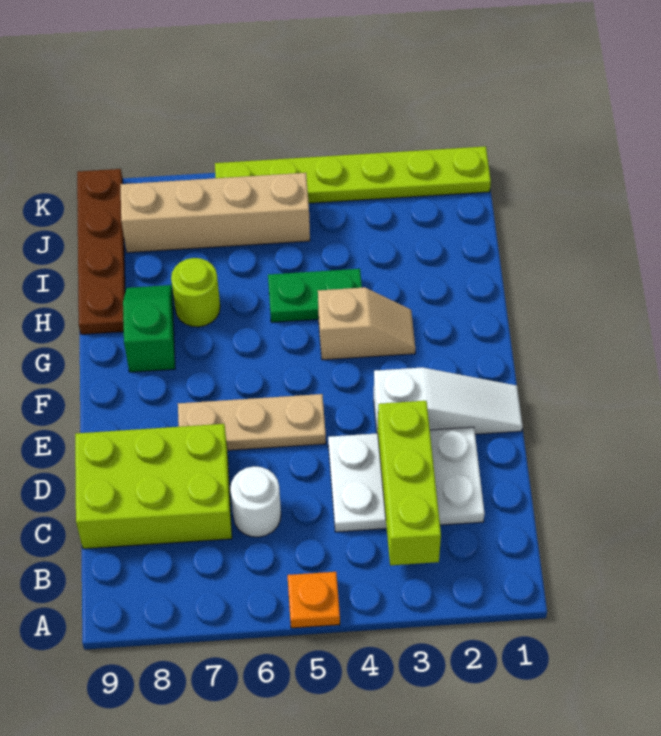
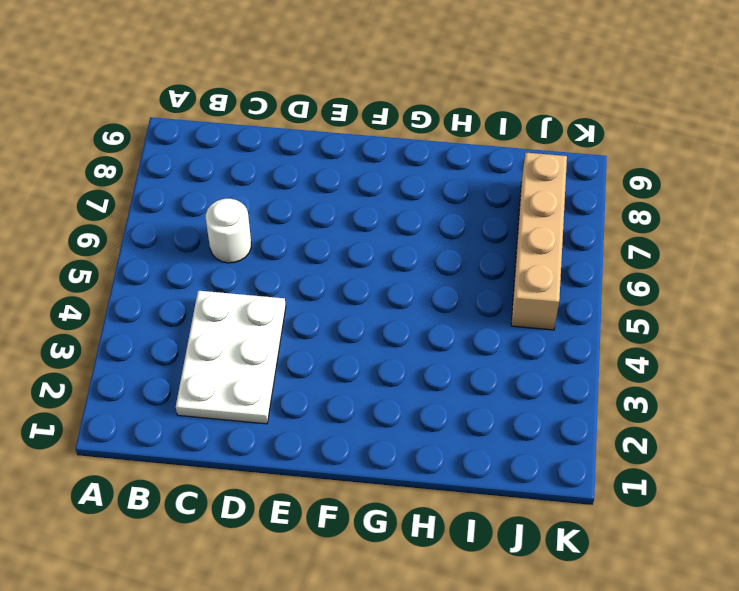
none -> orange 1x1 plate [287,572,340,628]
none -> lime 2x3 brick [75,424,232,549]
none -> white 1x3 slope [374,367,523,434]

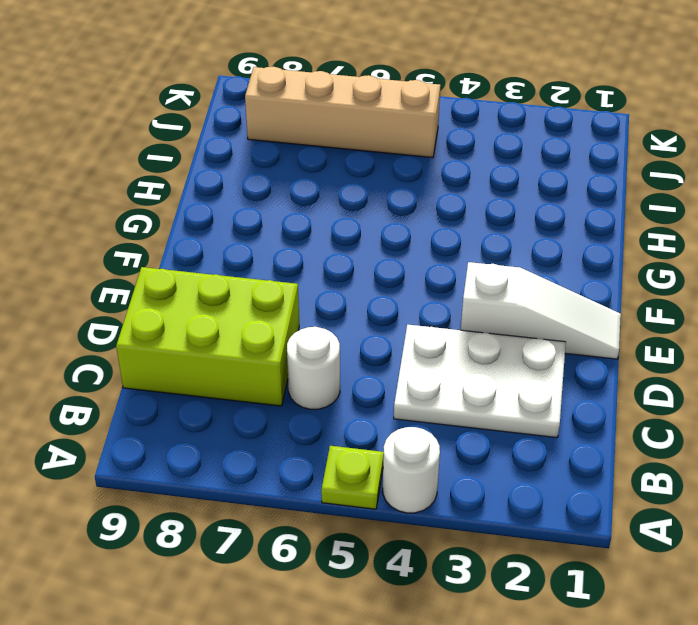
white 1x1 round brick [383,427,440,513] -> none
lime 1x1 plate [321,446,384,509] -> orange 1x1 plate [287,572,340,628]
none -> tan 1x3 plate [178,394,326,450]
none -> tan 1x2 slope [318,287,415,360]
none -> green 1x2 slope [123,285,175,372]

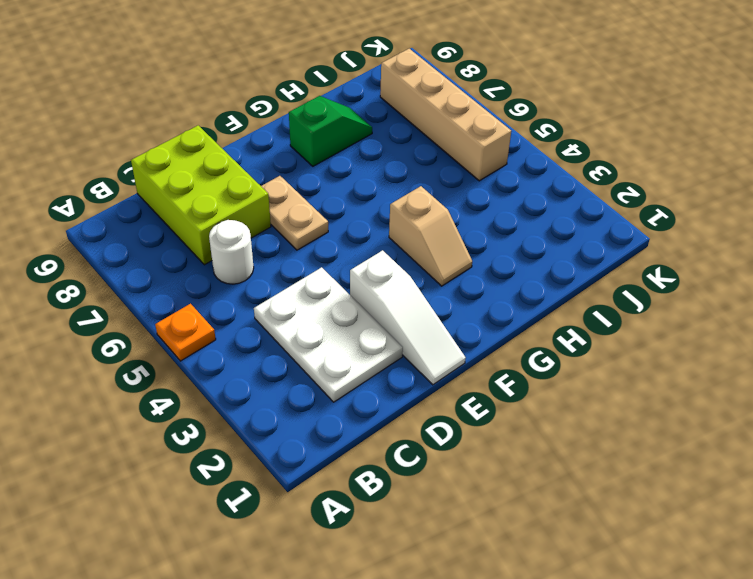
tan 1x2 plate [261,176,328,250] -> tan 1x3 plate [178,394,326,450]
none -> green 1x2 plate [268,269,362,322]
none -> lime 1x1 round brick [171,258,220,327]
none -> brown 1x4 plate [77,169,125,334]

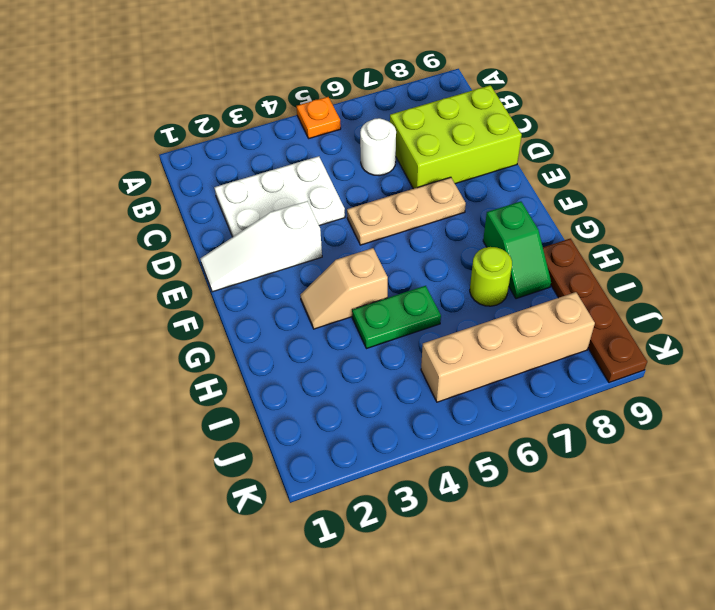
none -> lime 1x6 plate [215,146,491,203]
none -> lime 1x3 brick [378,401,441,565]

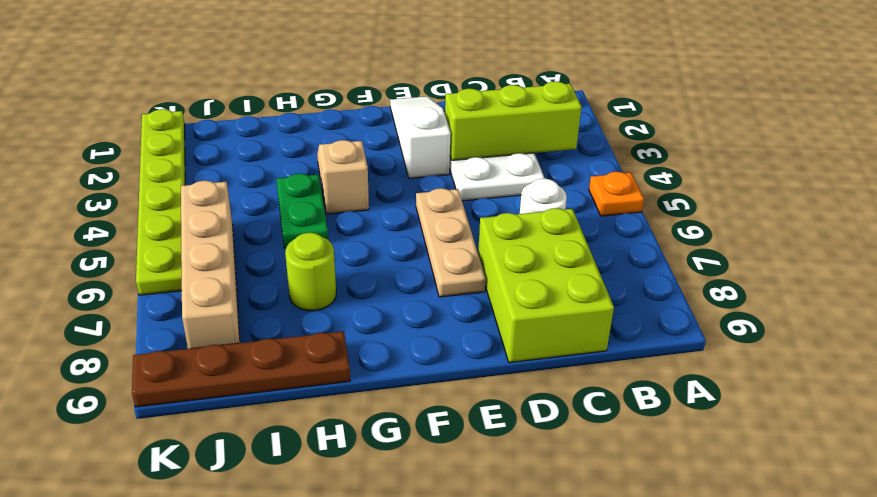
none -> green 1x2 slope [123,285,175,372]

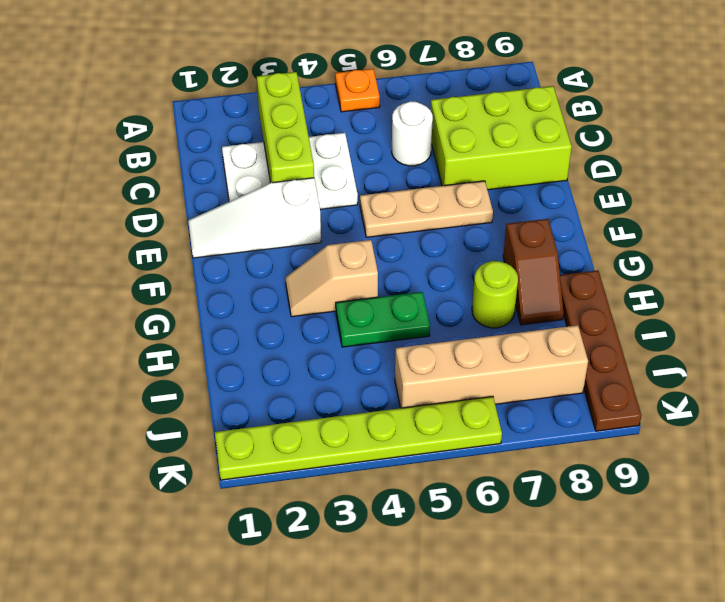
brown 1x2 slope [503,219,563,325] -> green 1x2 slope [123,285,175,372]

